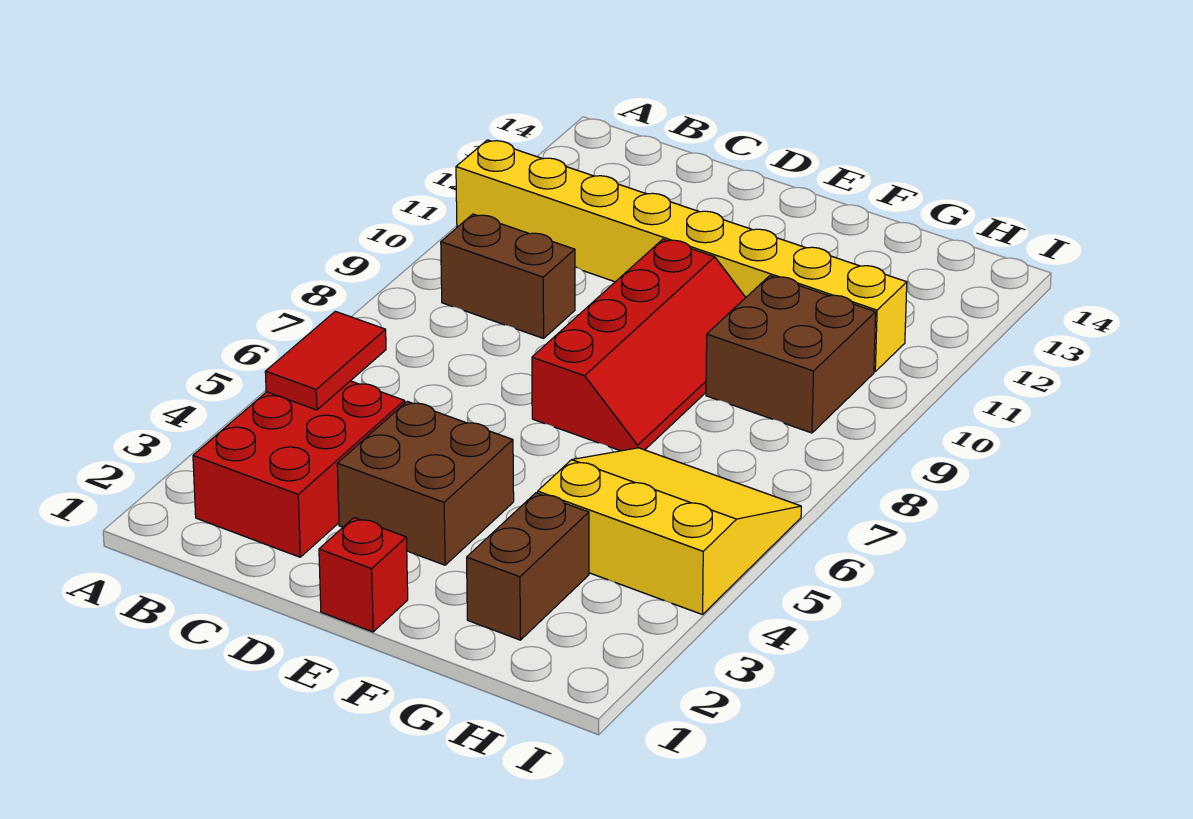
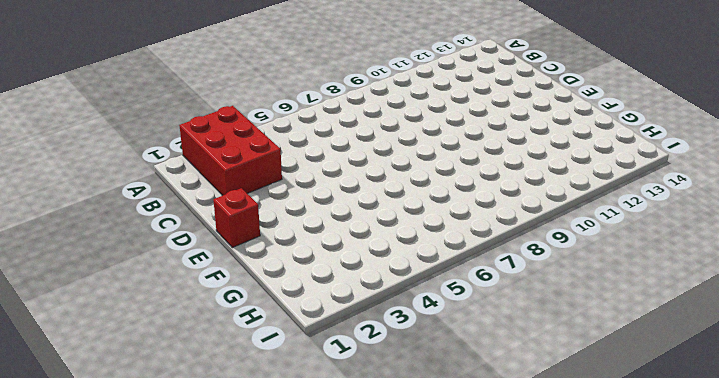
red 2x3 brick [179,106,282,196] -> red 2x3 brick turned to [193,381,405,557]
none -> yellow 1x8 brick [456,140,907,372]
none -> brown 1x2 brick [441,214,575,338]

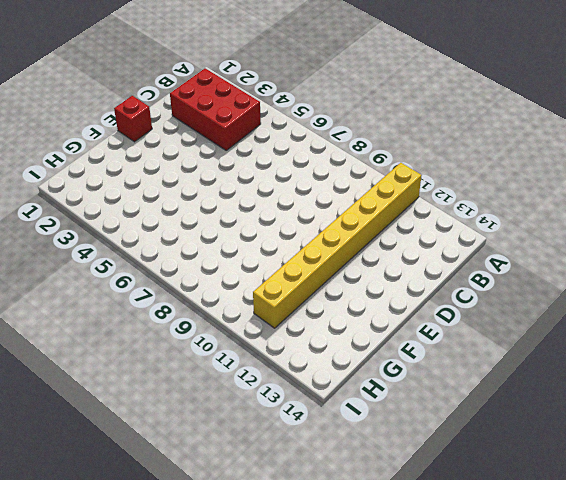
none -> brown 1x2 brick [441,214,575,338]
none -> brown 2x2 brick [337,401,514,565]

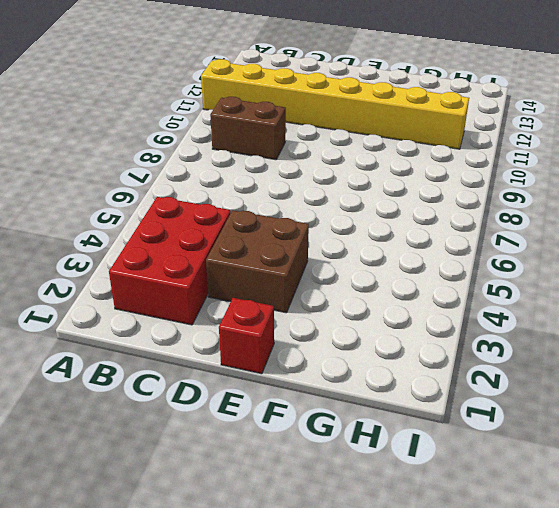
none -> red 2x4 slope [532,239,746,451]
none -> brown 1x2 brick [467,493,589,640]

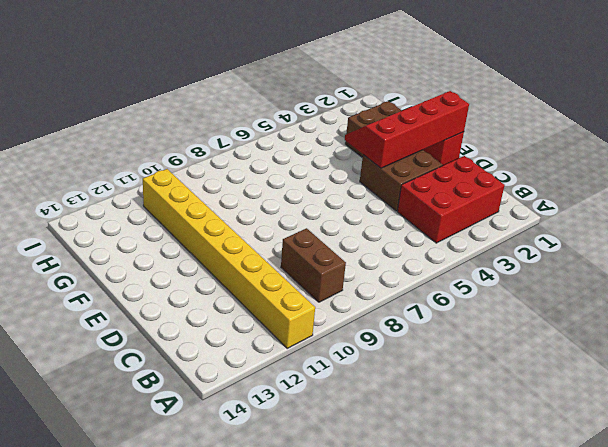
red 2x4 slope [345,91,469,168] -> red 2x4 slope moved to [532,239,746,451]
none -> yellow 3x3 slope [538,448,801,615]
none -> brown 2x2 brick [706,276,876,433]

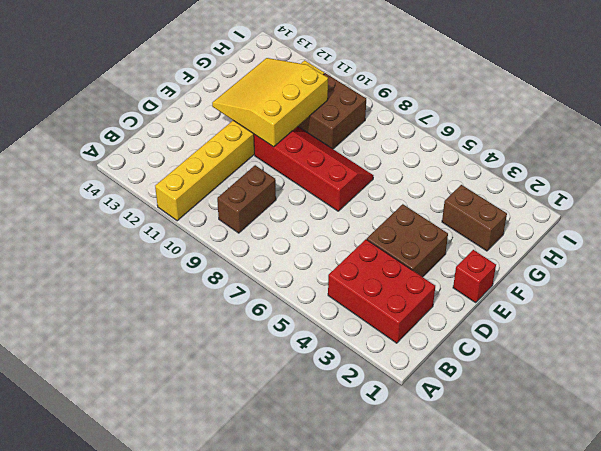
yellow 3x3 slope [212,58,328,147] -> yellow 3x3 slope moved to [538,448,801,615]
none -> red 1x2 tile [265,311,386,410]

